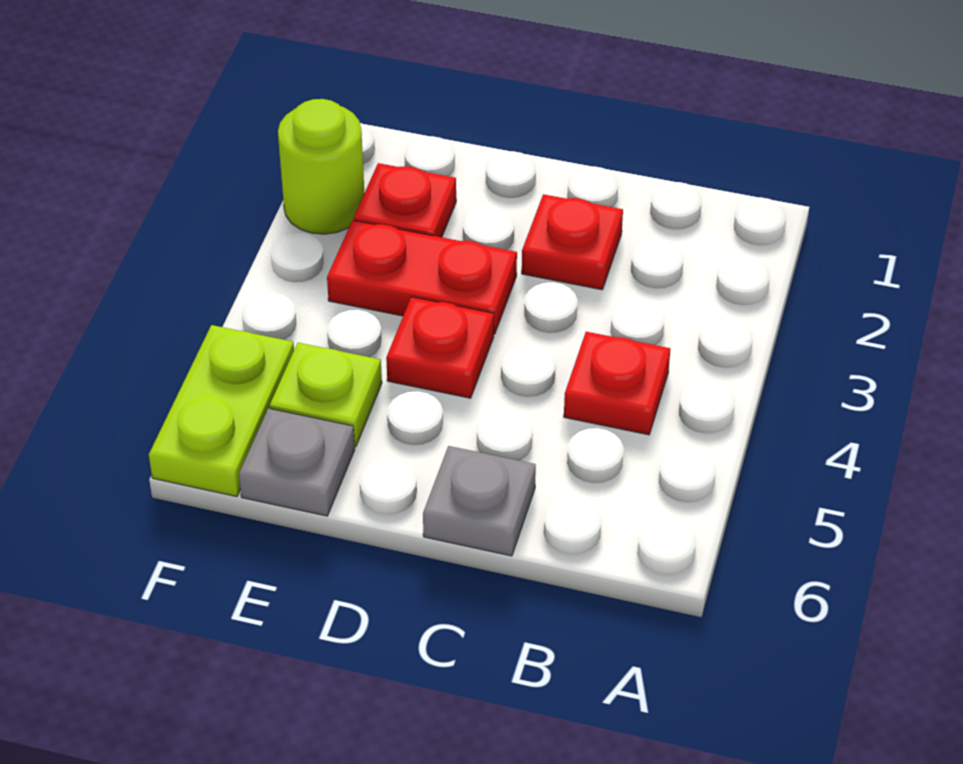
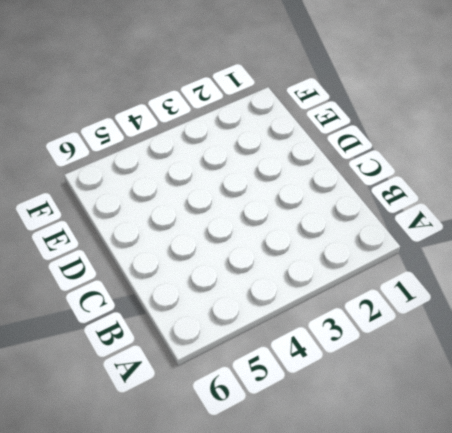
none -> red 1x1 plate [564,332,670,435]
none -> red 1x1 plate [522,194,623,290]

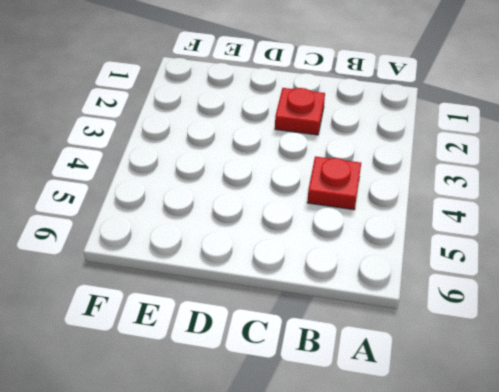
none -> grey 1x1 plate [423,446,536,556]
none -> red 1x2 plate [327,220,517,334]

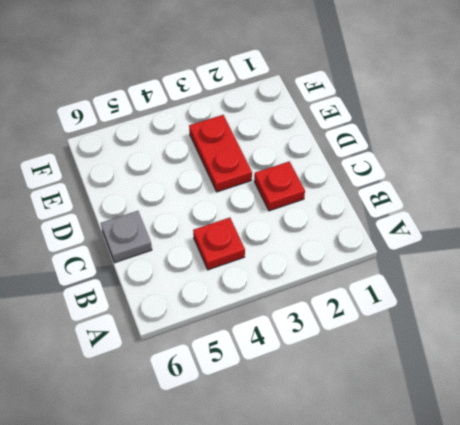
none -> red 1x1 plate [386,297,494,398]
none -> red 1x1 plate [354,163,456,237]

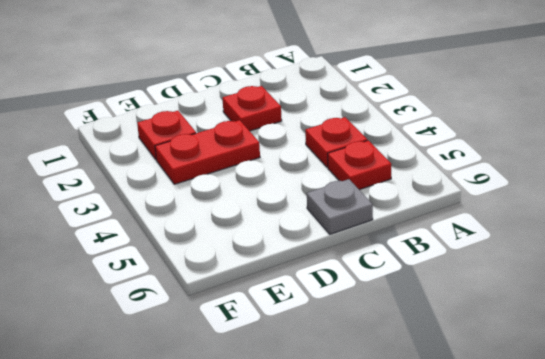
red 1x1 plate [328,140,391,190] -> red 1x1 plate moved to [386,297,494,398]
none -> lime 1x1 plate [270,343,382,447]
none -> grey 1x1 plate [239,408,355,516]

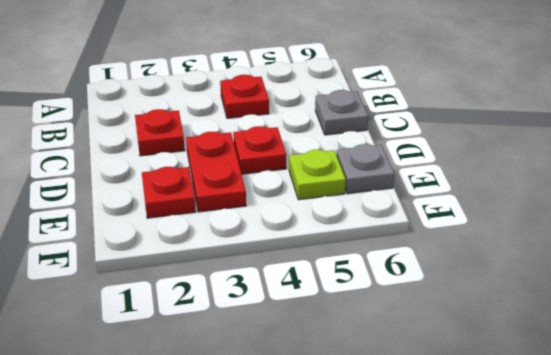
none -> lime 1x1 round brick [278,99,364,234]
none -> lime 1x2 plate [149,325,294,497]

